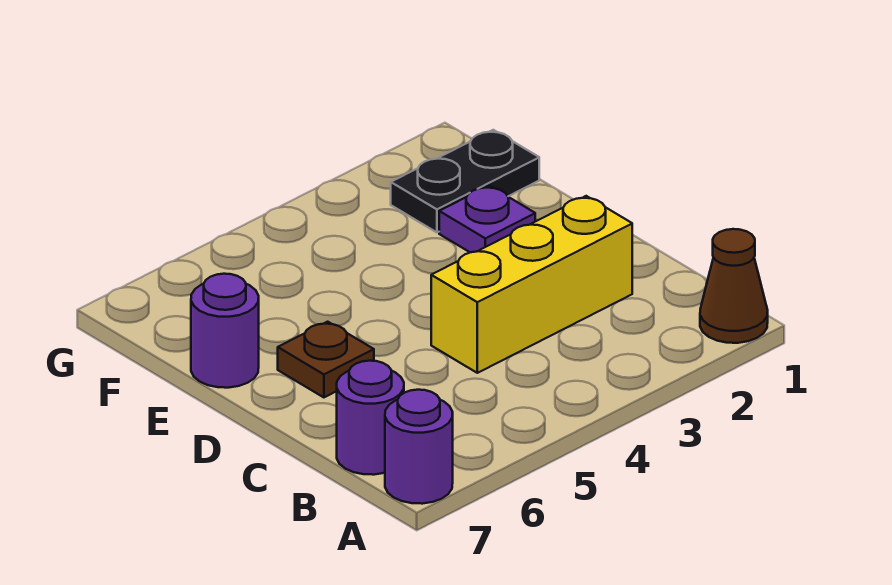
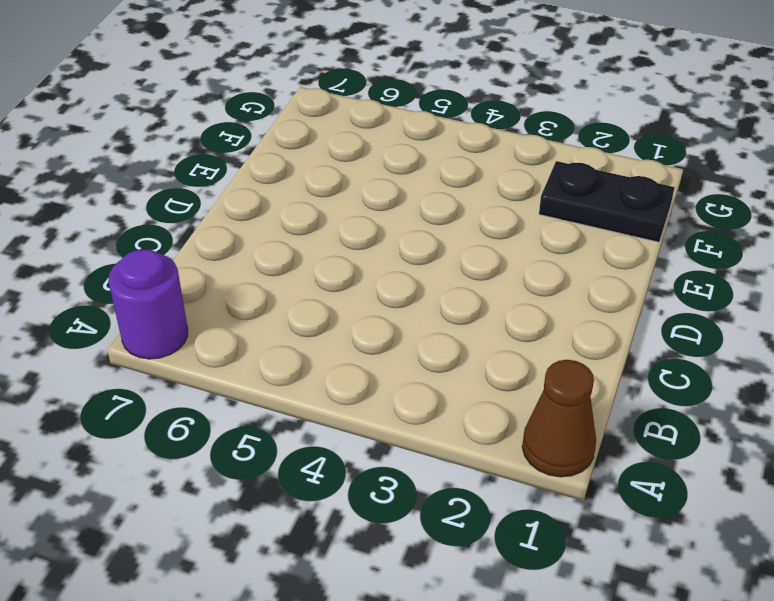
none -> purple 1x1 round brick [337,361,404,475]
none -> yellow 1x3 brick [431,196,632,373]

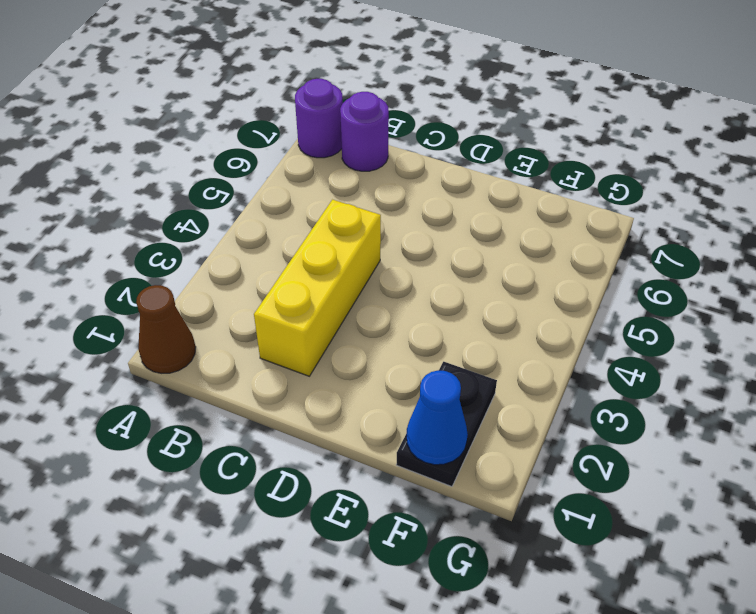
blue 1x1 cone [407,370,468,465] -> none
none -> brown 1x1 plate [278,322,374,397]
none -> purple 1x1 plate [439,186,535,252]

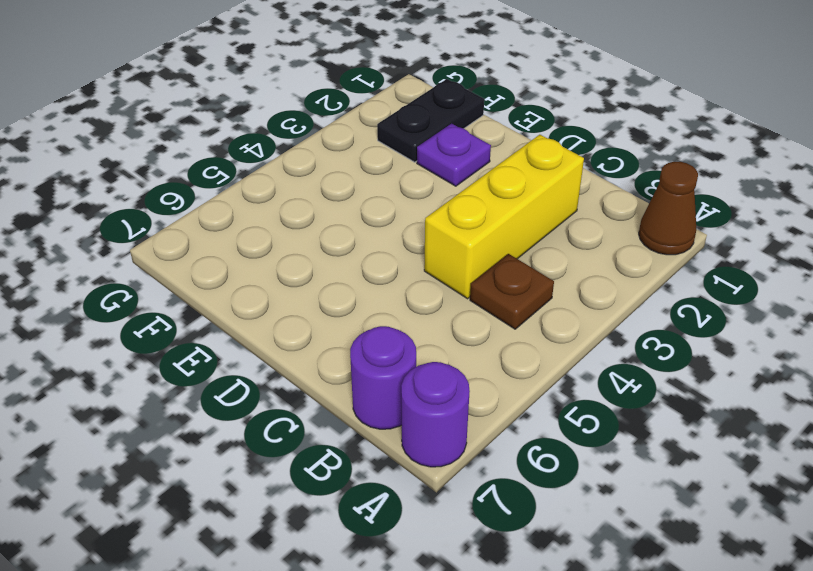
brown 1x1 plate [470,254,554,329] -> brown 1x1 plate moved to [278,322,374,397]
none -> purple 1x1 round brick [191,274,259,388]

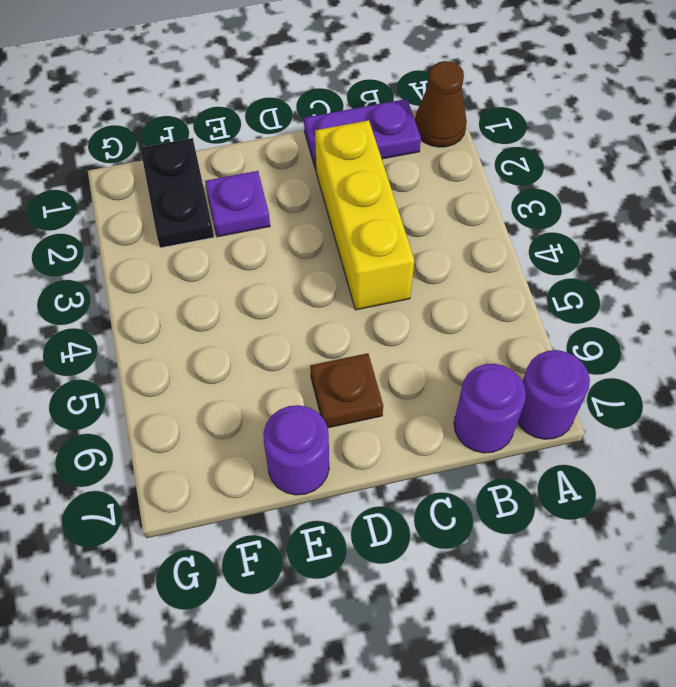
purple 1x2 plate [304,99,421,170] -> none

